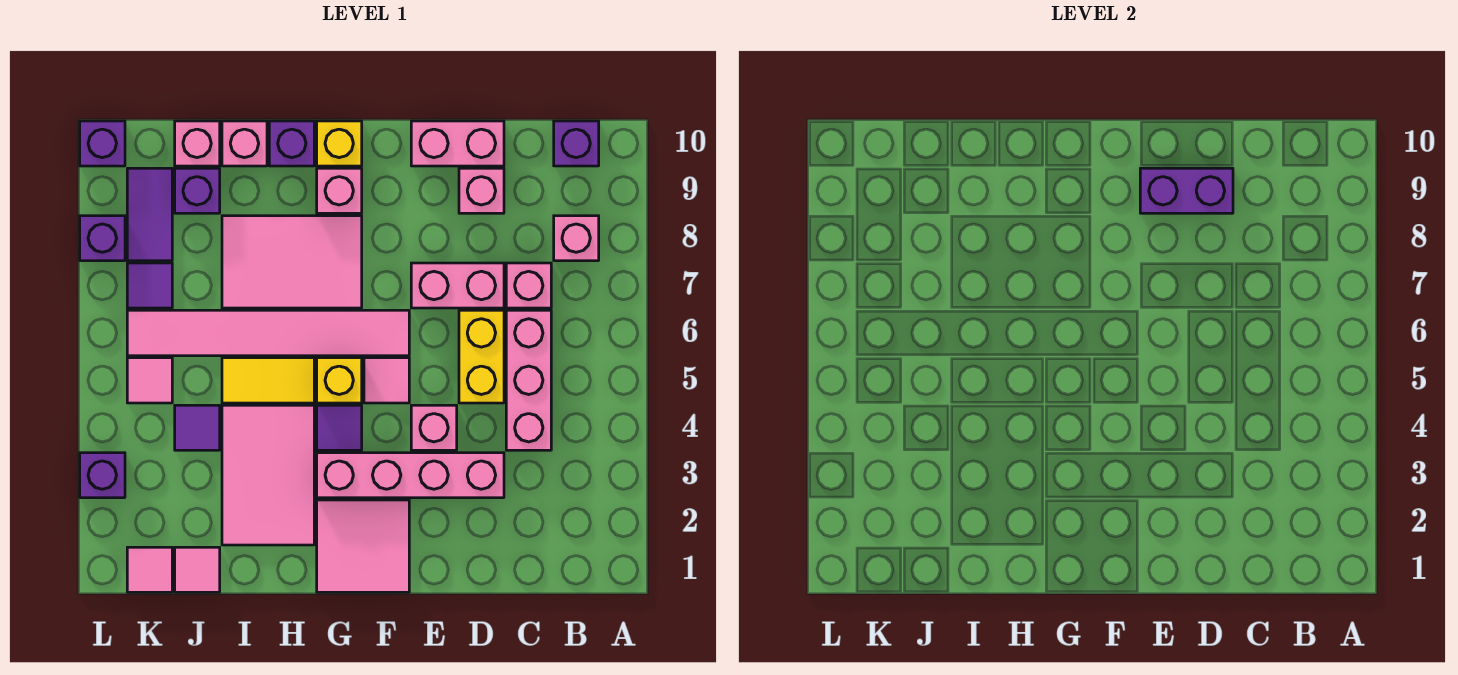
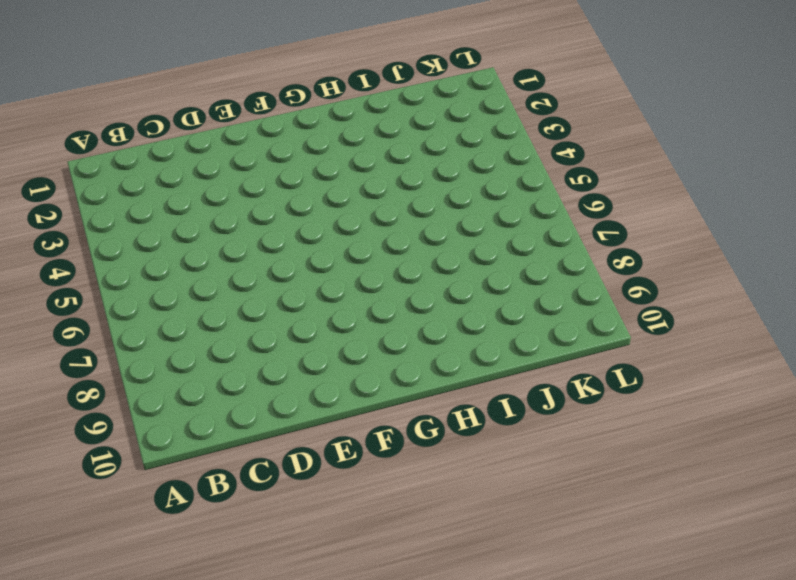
none -> pink 1x1 brick [554,216,599,261]
none -> purple 1x1 brick [554,121,599,166]
none -> pink 1x3 brick [506,310,551,450]
none -> pink 1x1 brick [506,263,551,308]

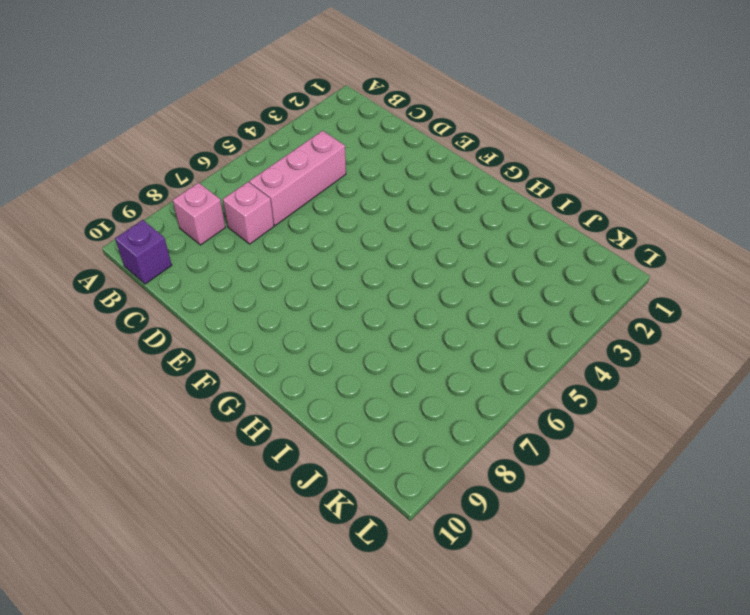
none -> pink 1x4 brick [317,453,504,498]
none -> yellow 1x2 brick [459,310,504,403]
none -> pink 1x2 brick [411,263,504,308]
none -> pink 1x1 brick [459,168,504,213]

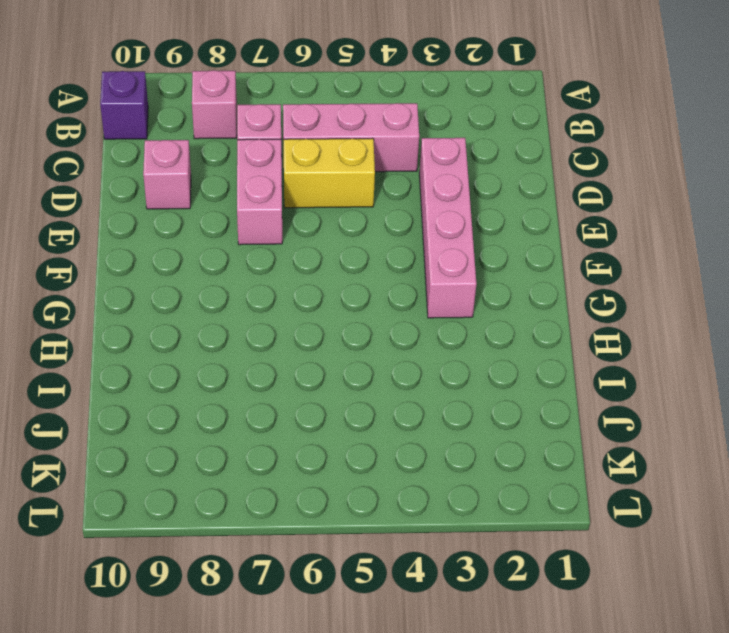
none -> pink 1x2 brick [411,121,504,166]
none -> pink 1x1 brick [411,405,457,450]
none -> pink 2x2 tile [317,500,409,592]
none -> pink 1x1 tile [364,358,409,403]

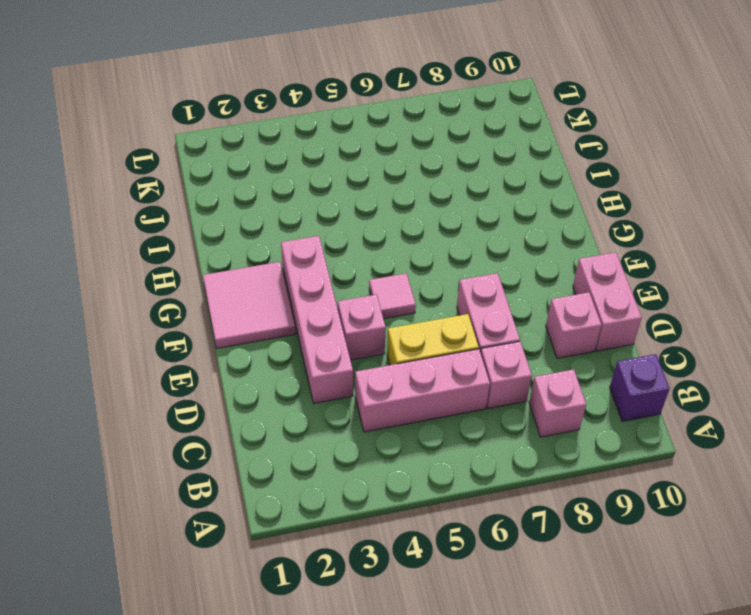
none -> pink 1x6 tile [127,310,409,356]
none -> purple 1x1 tile [317,405,362,450]
none -> yellow 1x1 brick [317,358,362,403]
none -> pink 2x3 tile [222,216,362,308]

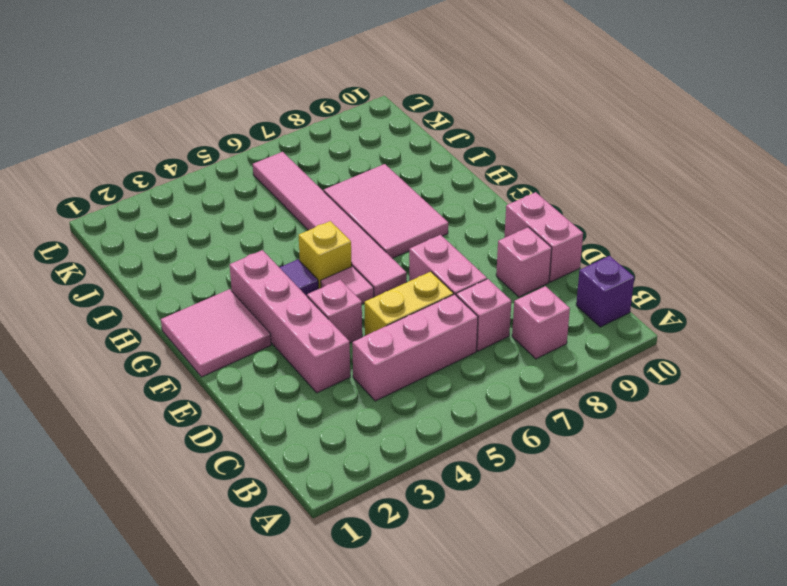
none -> pink 1x1 brick [317,168,362,213]
none -> yellow 1x1 brick [317,121,362,166]
none -> pink 2x3 tile [222,405,314,545]
none -> yellow 1x2 tile [222,358,314,403]

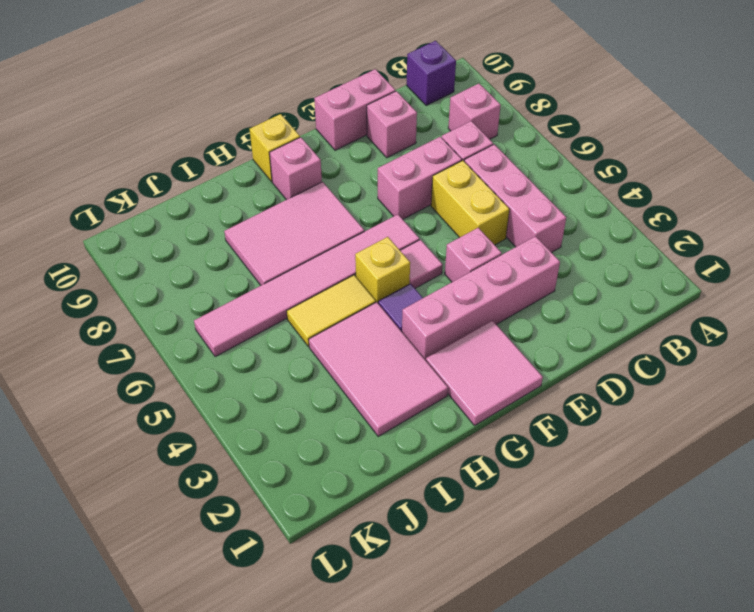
none -> purple 1x1 brick [269,121,314,166]
none -> pink 1x1 brick [222,121,267,166]
none -> pink 1x1 tile [175,547,220,592]
none -> purple 1x1 tile [175,405,220,450]

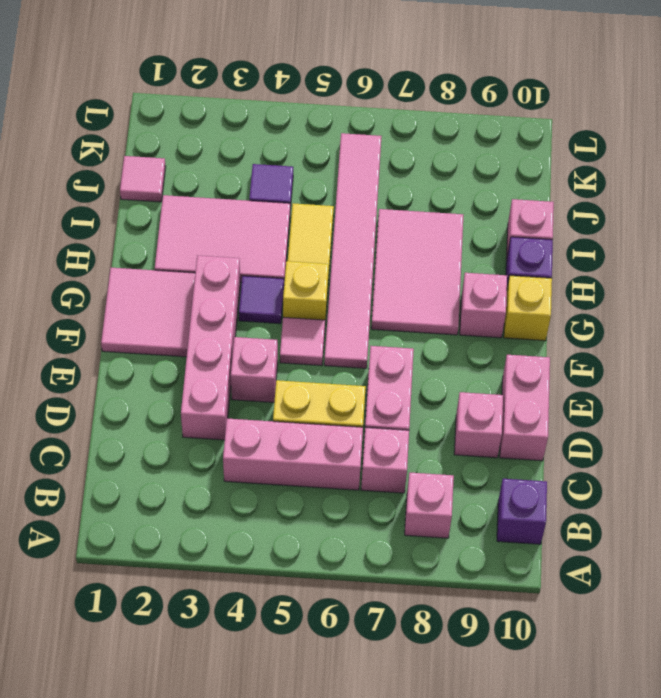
none -> purple 1x1 brick [175,168,220,213]
none -> pink 1x1 brick [175,121,220,166]
none -> pink 1x1 tile [127,547,172,592]
none -> pink 1x1 tile [127,358,172,403]

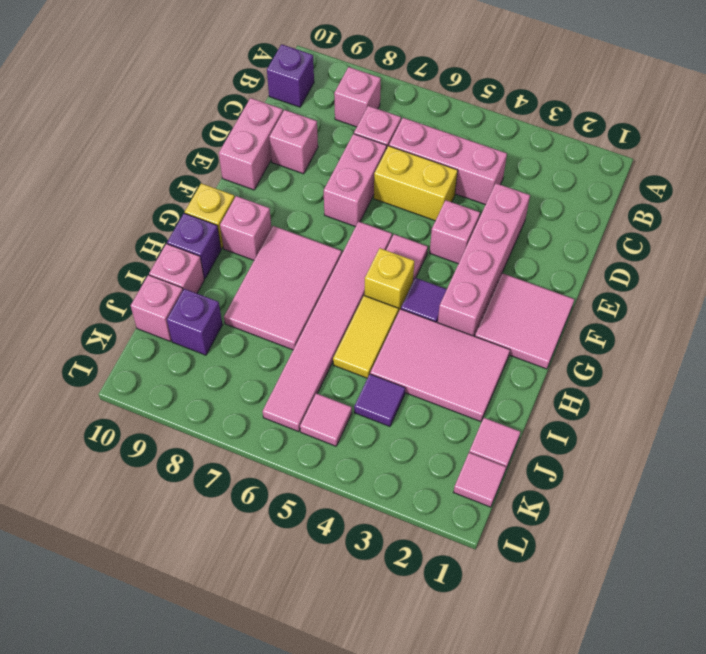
none -> purple 1x1 tile [127,263,172,308]
none -> purple 1x2 tile [127,168,172,261]
none -> purple 1x1 brick [80,453,125,498]
none -> purple 1x1 brick [80,216,125,261]

